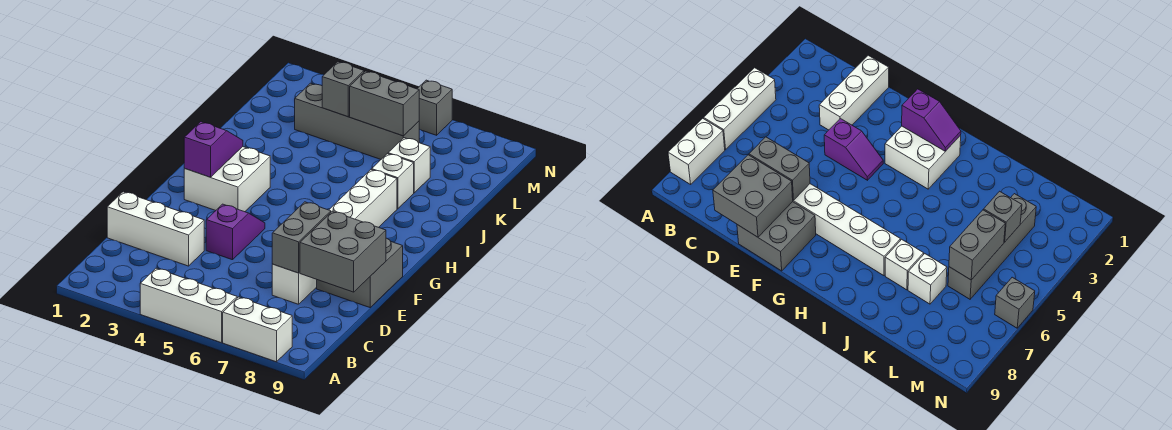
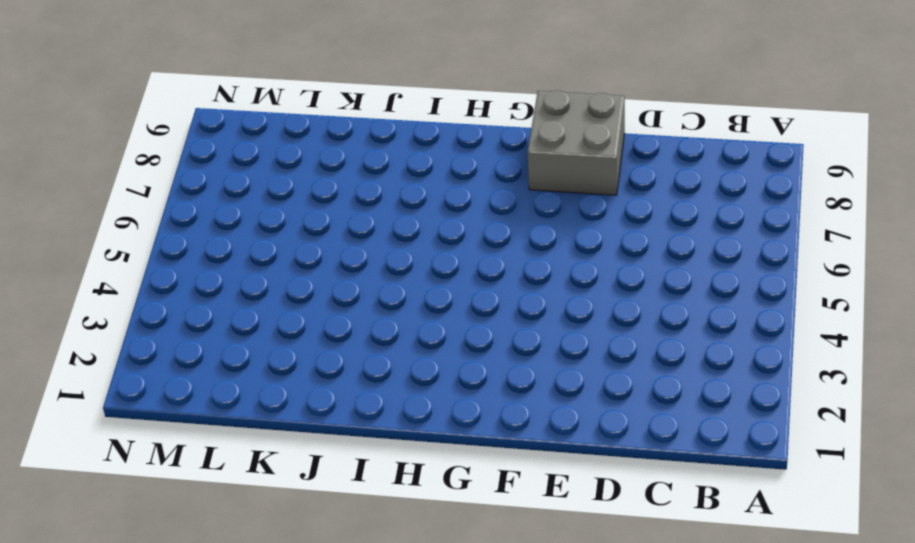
none -> white 1x3 brick [140,268,237,343]
none -> white 1x2 brick [223,297,292,362]
none -> white 1x3 brick [107,192,204,266]

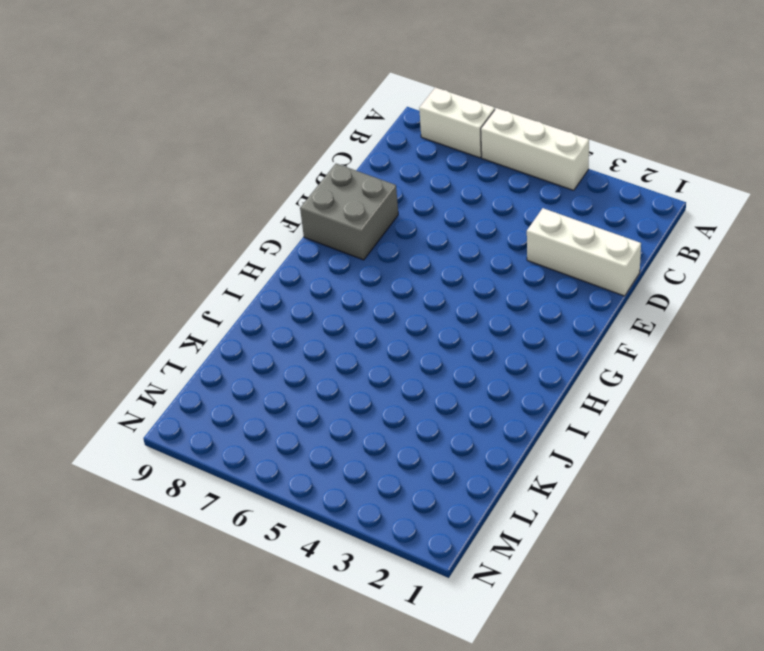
none -> white 1x6 brick [272,170,397,304]
none -> purple 1x2 slope [206,204,265,260]
none -> white 2x2 brick [184,147,270,212]

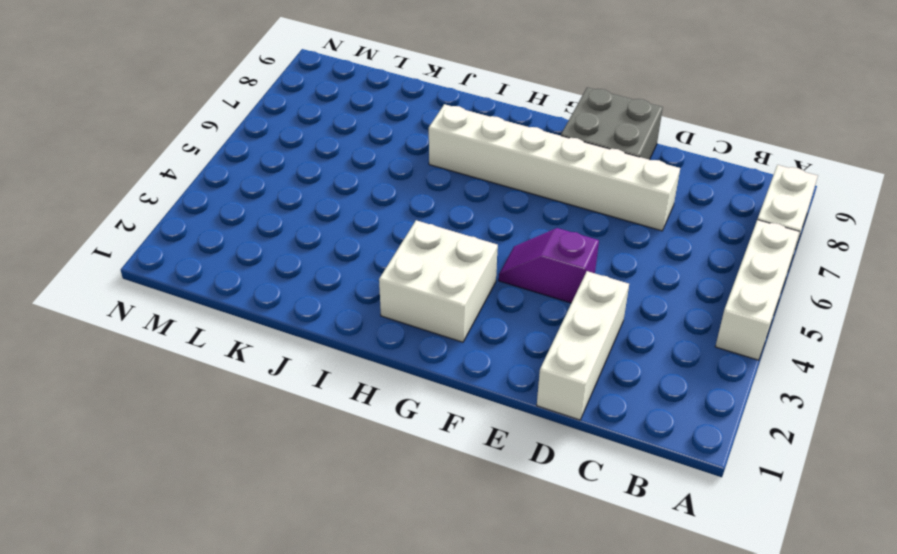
none -> white 1x1 brick [372,154,414,209]
none -> white 1x1 brick [388,138,430,193]
none -> grey 1x4 brick [295,83,419,159]

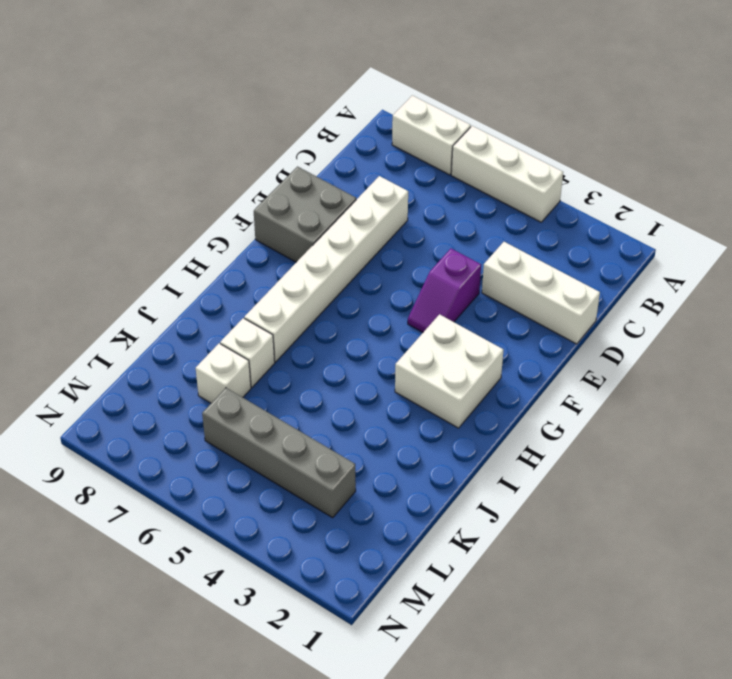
none -> grey 1x1 brick [417,80,452,135]
none -> grey 1x2 brick [272,202,331,273]
none -> grey 2x2 brick [300,211,386,292]

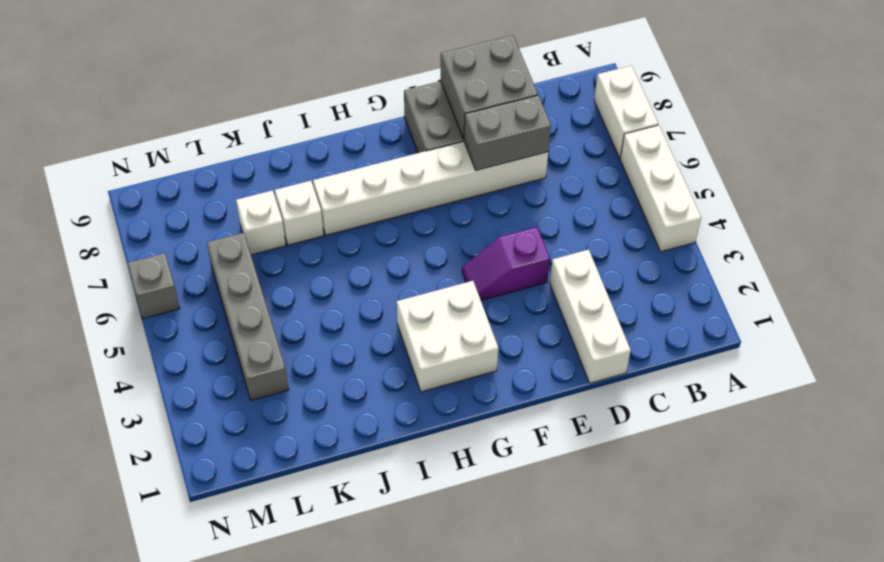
none -> purple 1x2 slope [184,122,243,177]
none -> grey 1x1 brick [322,62,364,117]
none -> grey 1x2 brick [350,71,419,136]

